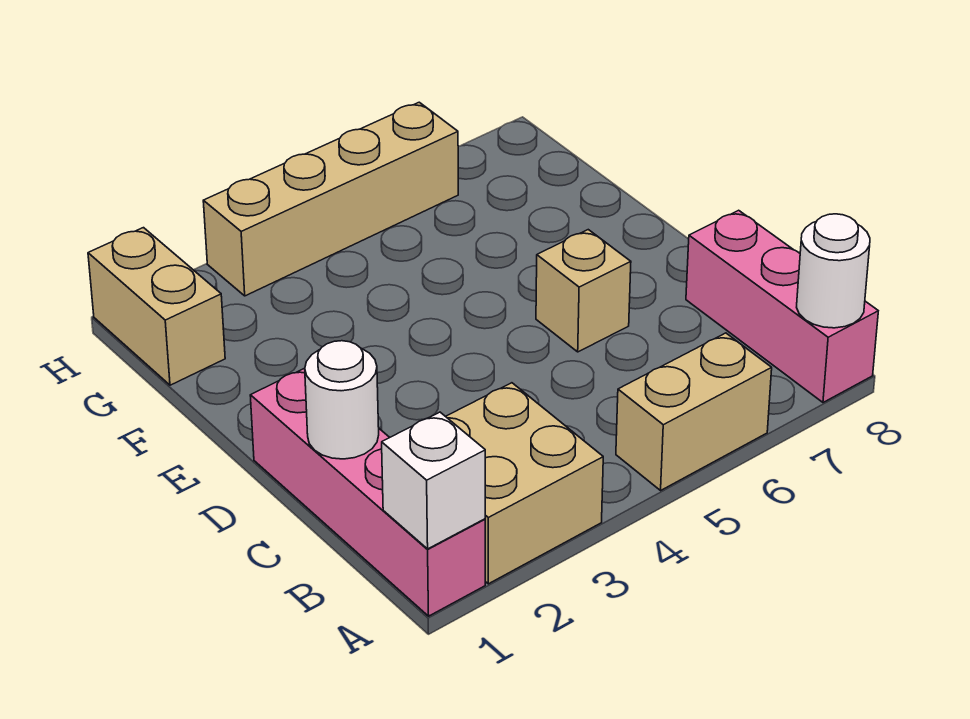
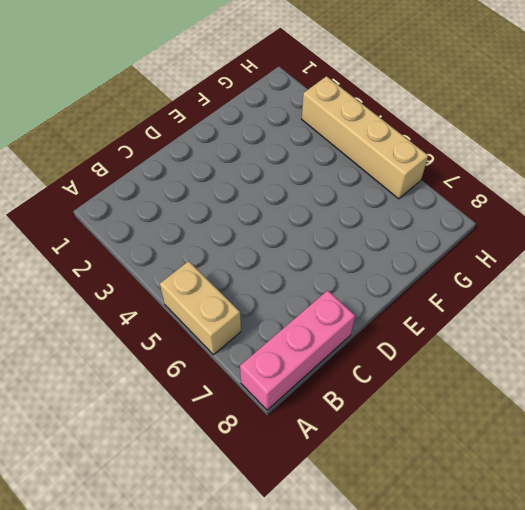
none -> pink 1x4 brick [250,368,485,616]
none -> tan 2x2 brick [446,383,603,584]

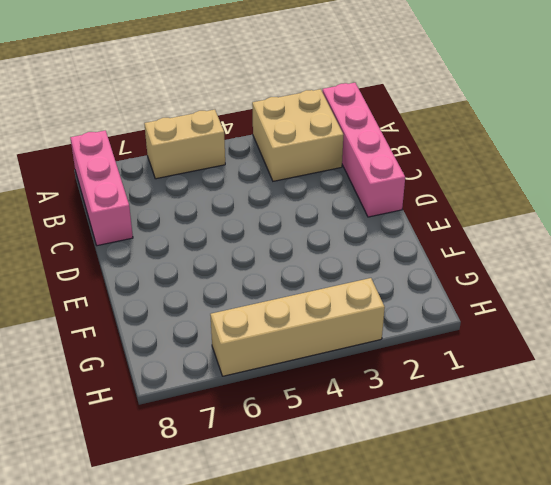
none -> tan 1x1 brick [536,230,631,352]
none -> tan 1x2 brick [88,228,225,385]

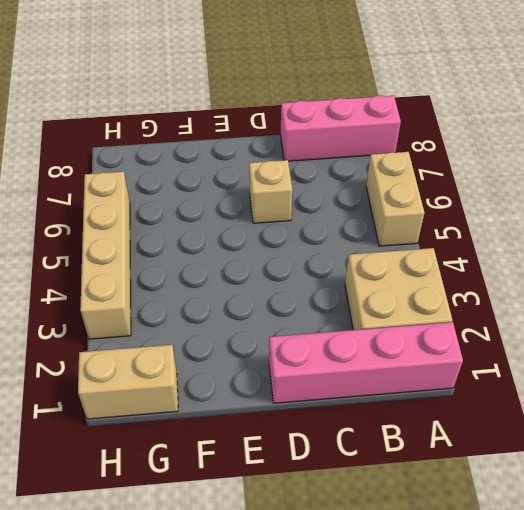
none -> white 1x1 brick [382,412,485,549]
none -> white 1x1 round brick [797,214,870,328]

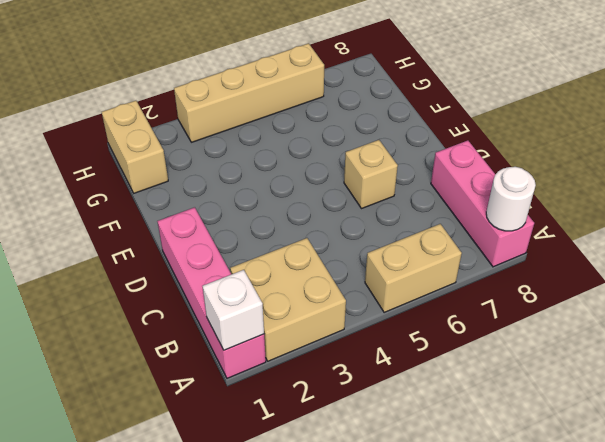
none -> white 1x1 round brick [305,341,379,459]

